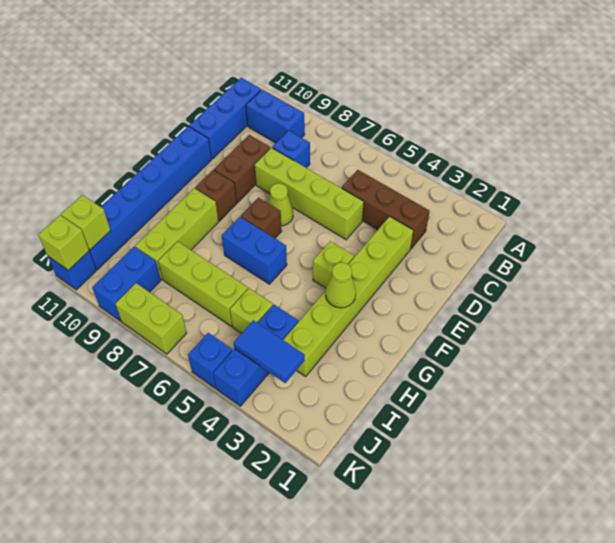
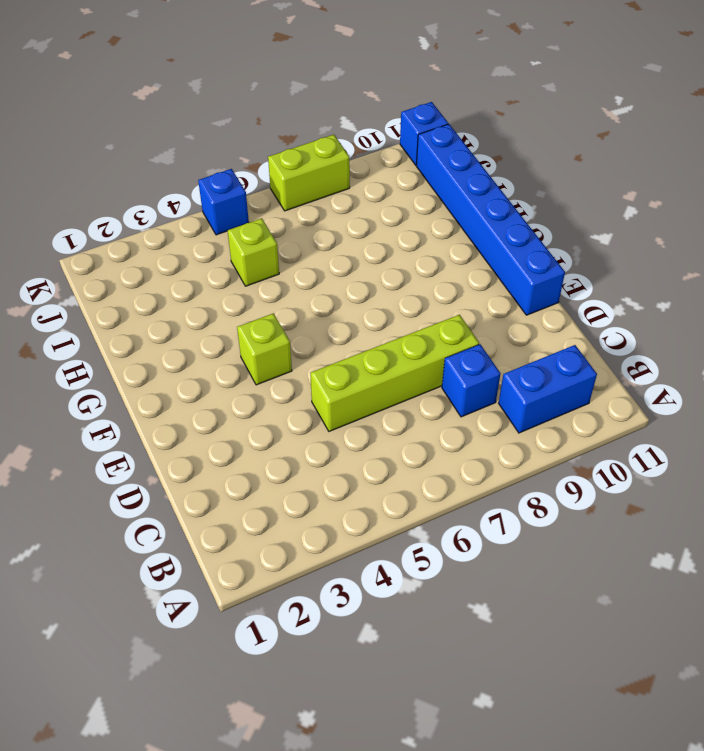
none -> blue 1x3 brick [189,78,261,159]
none -> brown 1x3 brick [342,170,430,249]
none -> lime 1x6 brick [283,216,413,376]

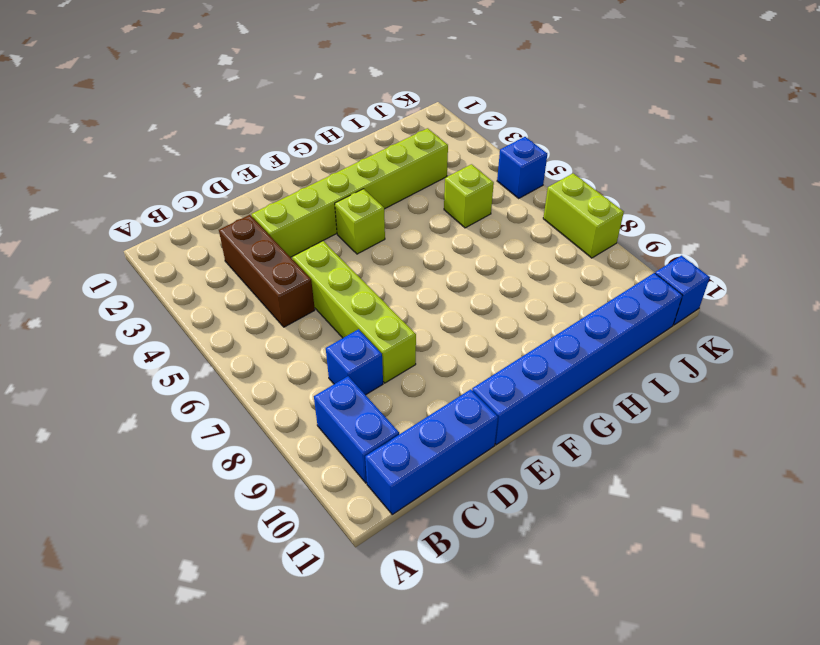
none -> brown 1x2 brick [214,135,270,203]
none -> lime 1x1 cone [268,183,293,226]
none -> brown 1x1 brick [241,198,282,238]

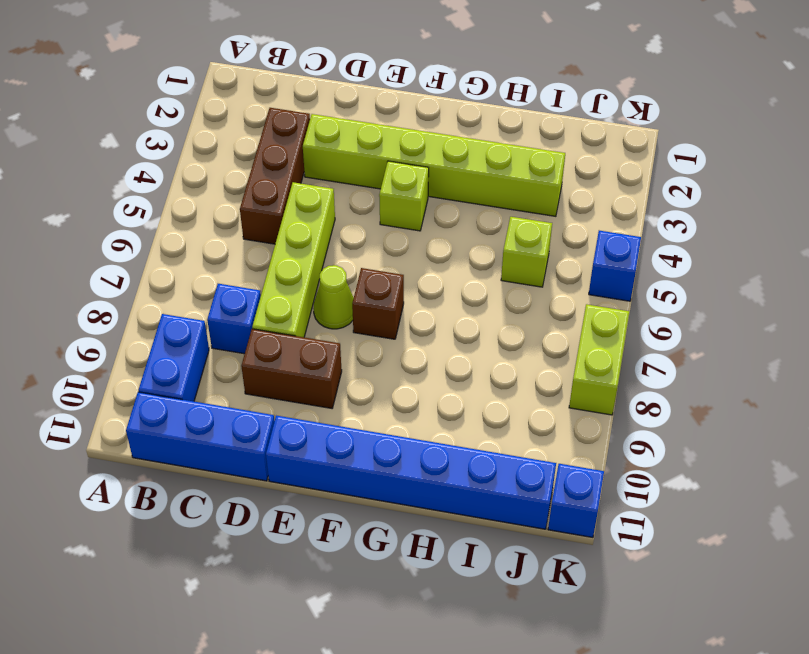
none -> brown 1x1 brick [195,170,237,221]
none -> blue 1x2 brick [222,217,287,284]
none -> lime 1x3 brick [135,188,218,279]

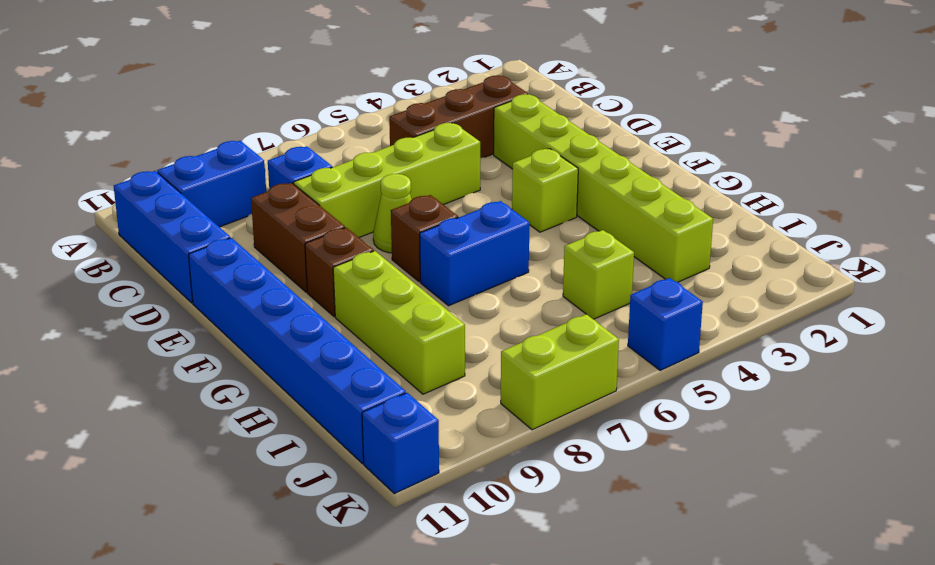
none -> blue 1x3 brick [213,305,298,406]
none -> lime 1x3 brick [158,242,248,326]
none -> blue 1x2 brick [92,247,161,321]

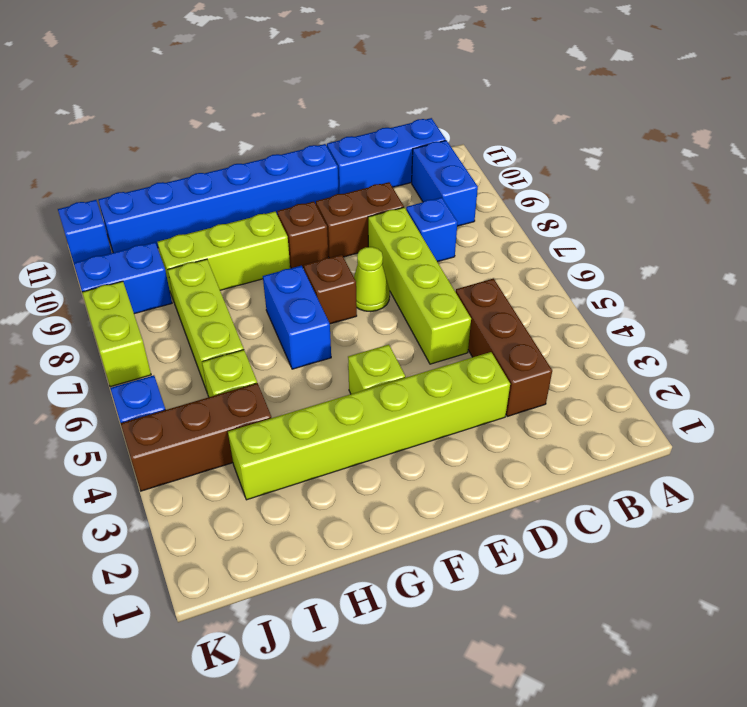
brown 1x3 brick [121,383,271,491] -> blue 1x3 brick [213,305,298,406]
none -> lime 1x1 cone [326,263,356,308]
none -> blue 1x2 tile [234,320,305,383]
none -> lime 1x1 brick [61,195,111,250]

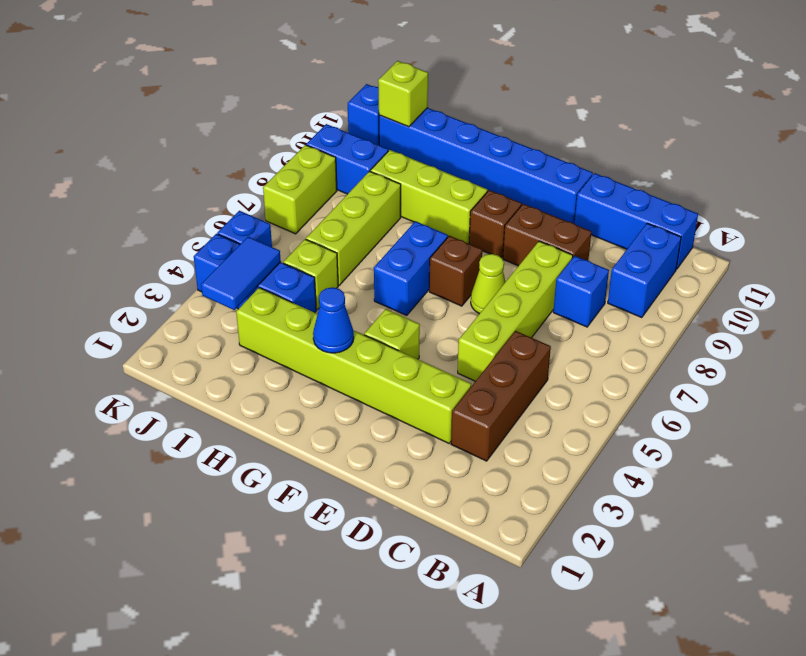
blue 1x1 cone [313,287,354,353] -> lime 1x1 cone [326,263,356,308]
none -> lime 1x1 brick [38,215,89,270]

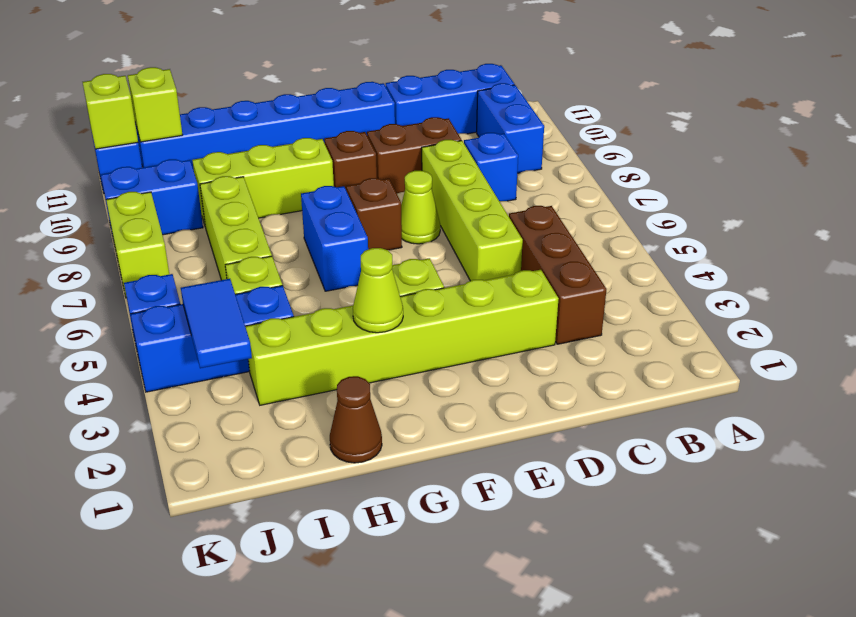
brown 1x1 cone [330,376,382,463] -> none

